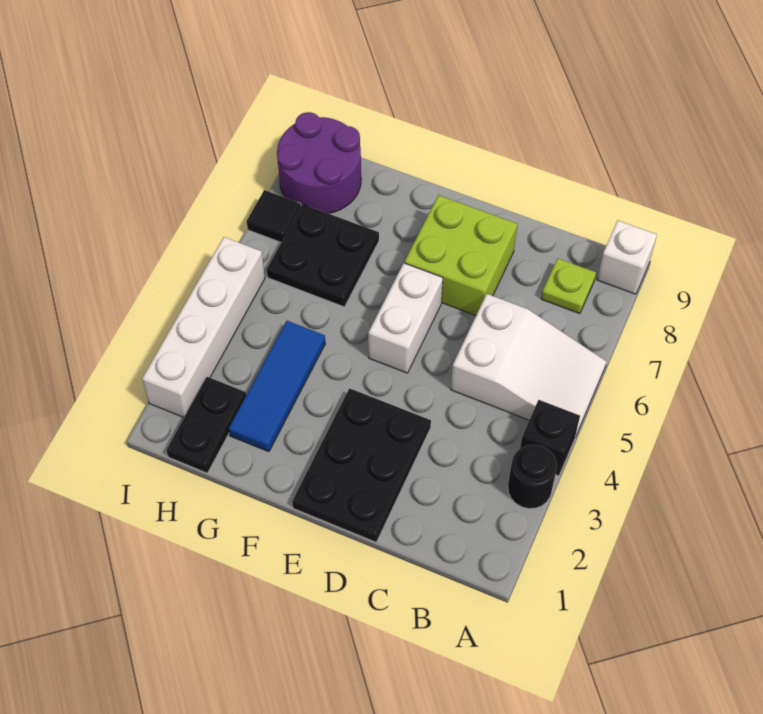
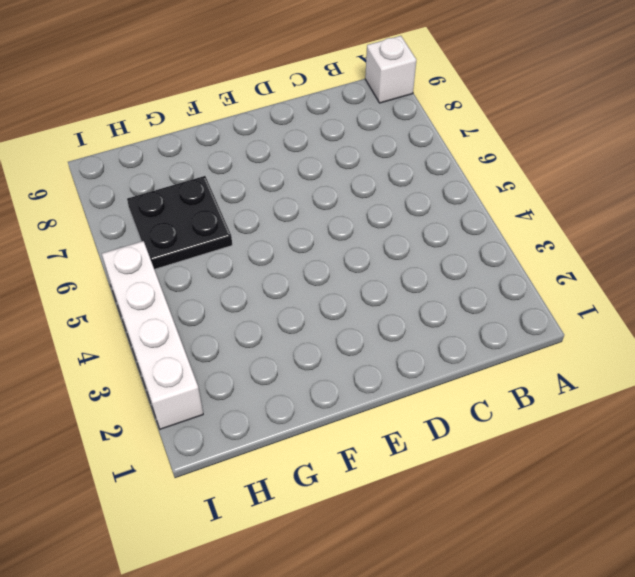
none -> black 1x1 round brick [508,445,557,509]
none -> black 1x1 brick [520,400,580,476]
none -> white 2x3 slope [451,294,607,437]

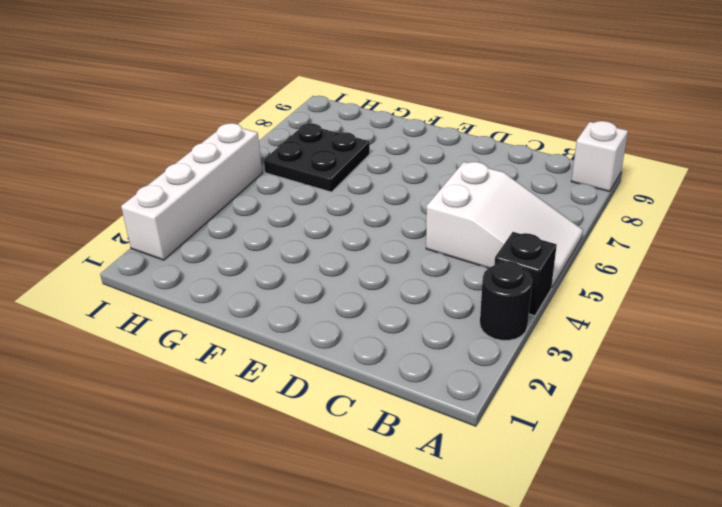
none -> lime 1x1 plate [541,258,596,314]
none -> black 2x3 plate [292,388,431,542]
none -> lime 2x2 brick [404,195,517,315]

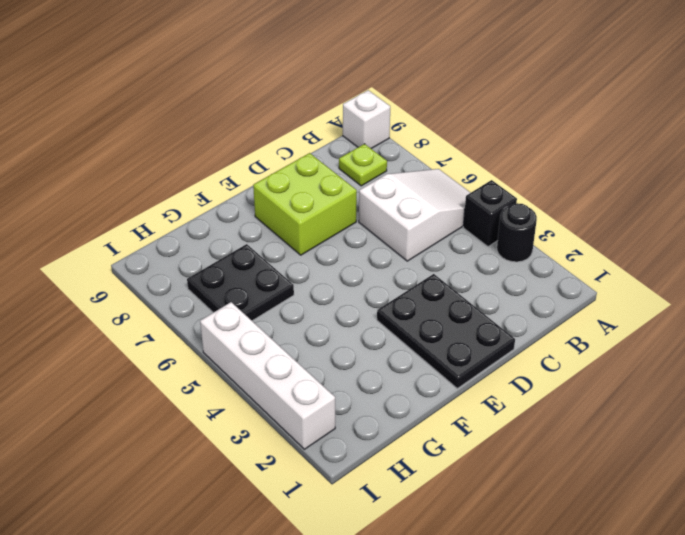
none -> white 1x2 brick [368,263,443,373]
none -> blue 1x3 tile [229,321,325,452]
none -> black 1x2 plate [166,377,246,473]

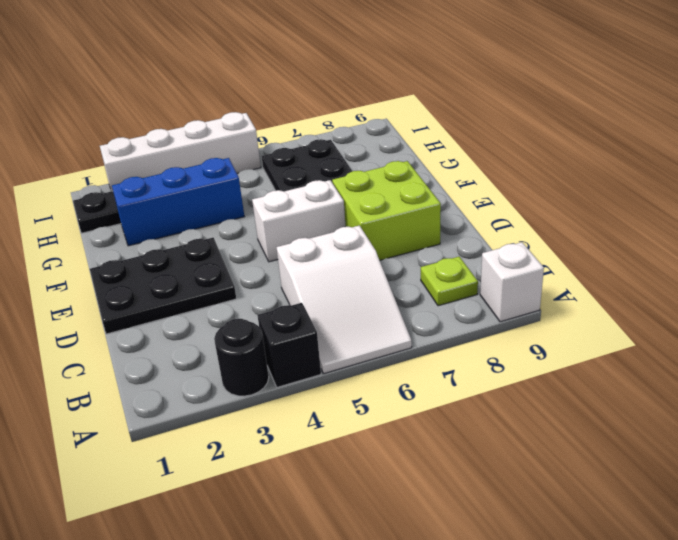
blue 1x3 brick [112,158,244,246] -> blue 1x3 tile [229,321,325,452]
none -> purple 2x2 round brick [277,112,361,214]
none -> black 1x1 tile [247,190,301,242]

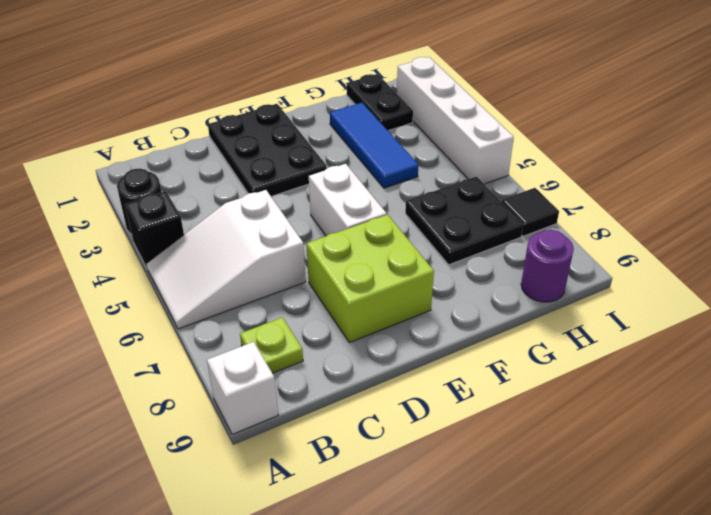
purple 1x1 round brick [521,230,574,302] -> purple 2x2 round brick [277,112,361,214]

